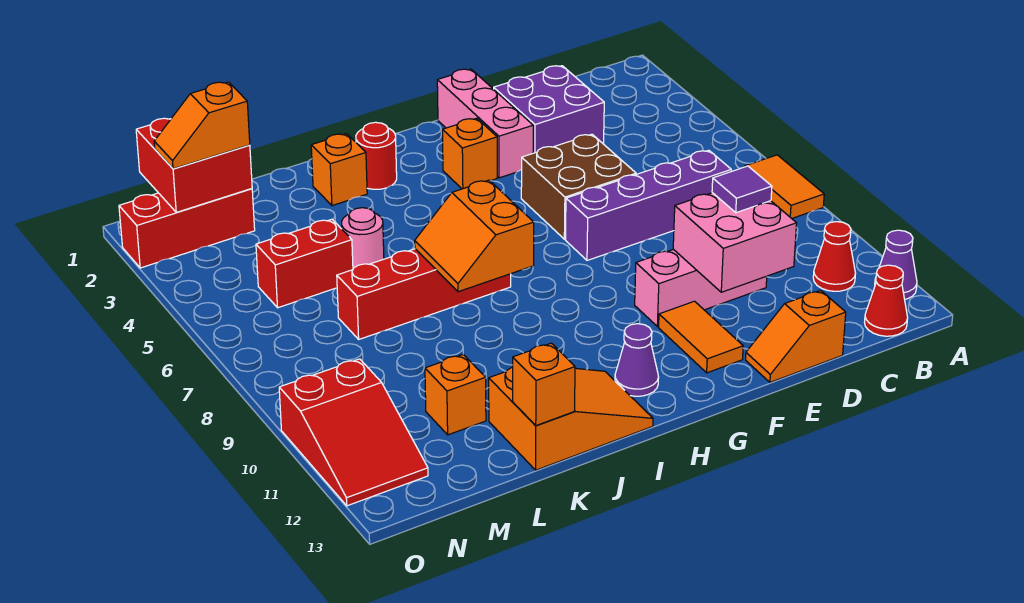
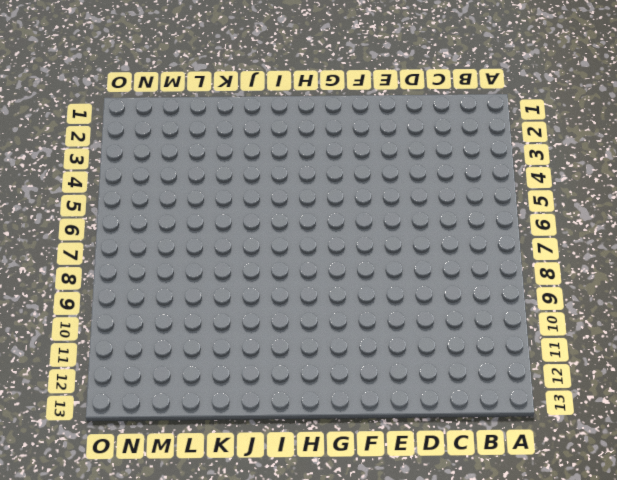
none -> orange 1x2 tile [744,155,824,218]
none -> purple 1x1 cone [875,230,917,299]
none -> red 1x1 cone [813,222,856,291]

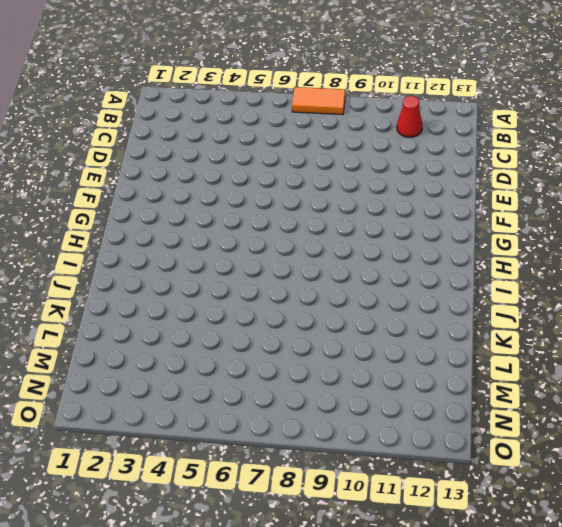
none -> purple 1x1 cone [875,230,917,299]
none -> red 1x1 cone [864,265,908,336]
none -> purple 1x4 brick [566,150,731,260]

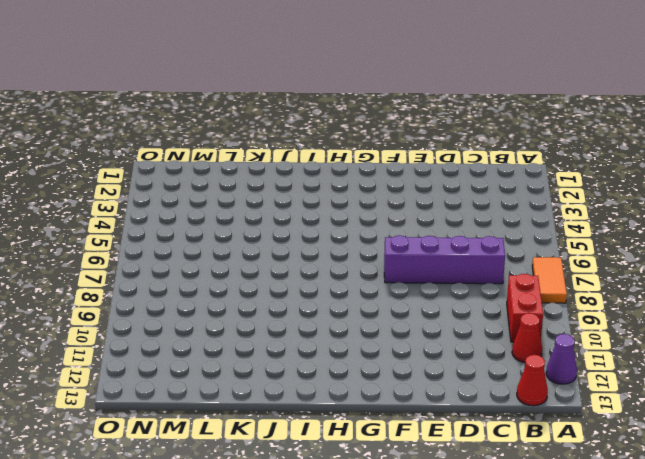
red 1x2 brick [507,274,543,342] -> red 1x2 brick turned to [256,219,353,308]
none -> purple 2x2 brick [494,66,604,153]
none -> pink 1x3 brick [635,249,767,327]
none -> orange 1x2 slope [746,291,846,382]

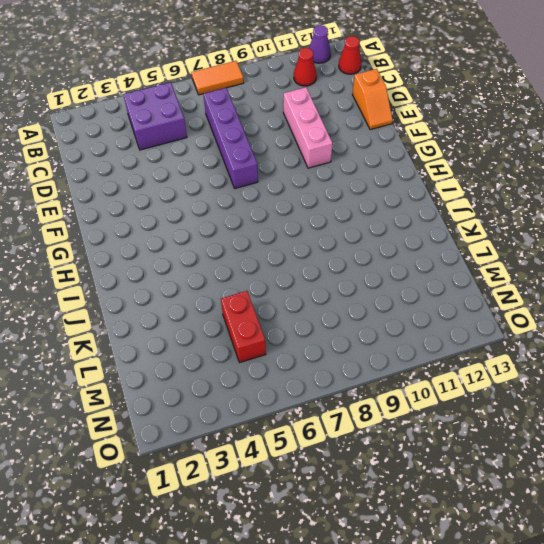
purple 2x2 brick [123,82,187,150] -> purple 2x2 brick moved to [494,66,604,153]
none -> brown 2x2 brick [521,134,636,239]
none -> pink 1x3 brick [437,69,533,178]
none -> orange 1x2 tile [659,301,743,373]

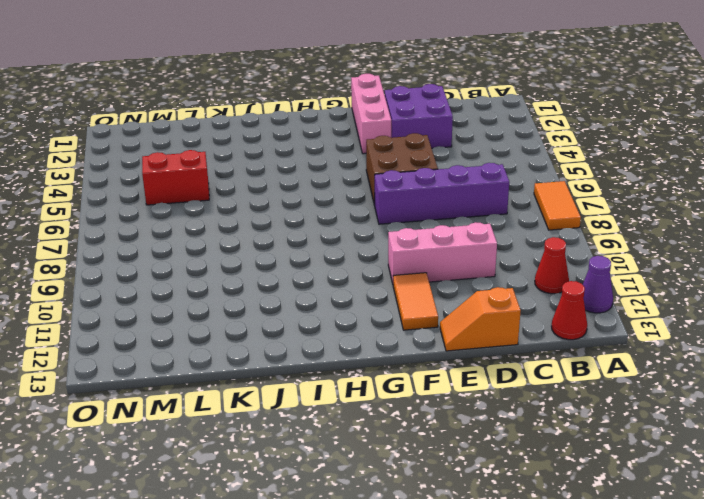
none -> orange 1x1 brick [442,118,497,189]
none -> purple 1x1 cone [615,324,659,396]
none -> red 1x1 round brick [356,122,397,189]

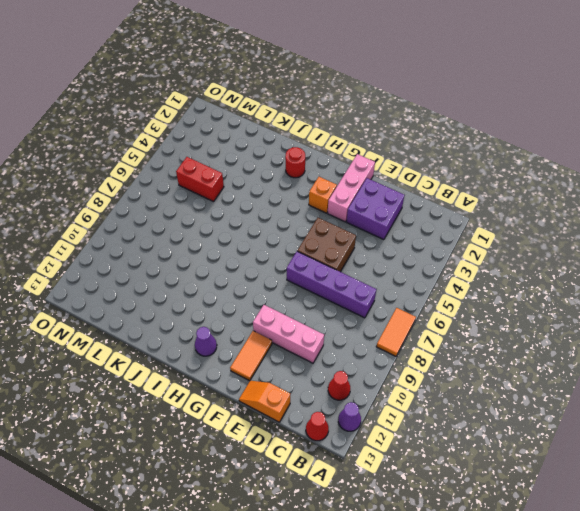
none -> red 1x4 brick [337,249,511,339]
none -> orange 2x3 slope [489,367,653,470]
none -> orange 1x1 brick [311,134,367,206]

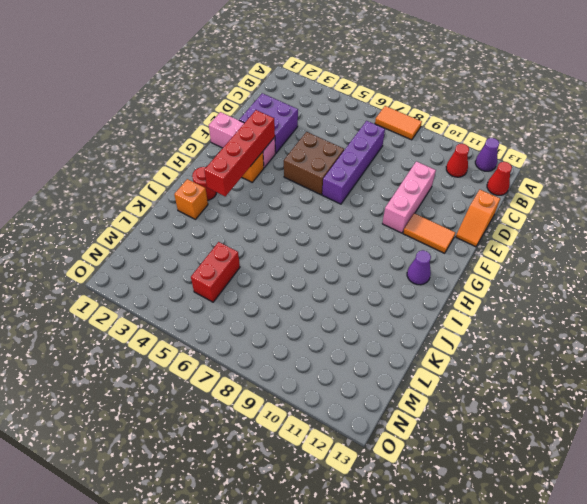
red 1x4 brick [204,110,275,196] -> red 1x4 brick moved to [337,249,511,339]
none -> orange 2x3 slope [489,367,653,470]
none -> pink 1x1 round brick [342,208,384,269]
none -> orange 1x1 brick [425,355,486,435]

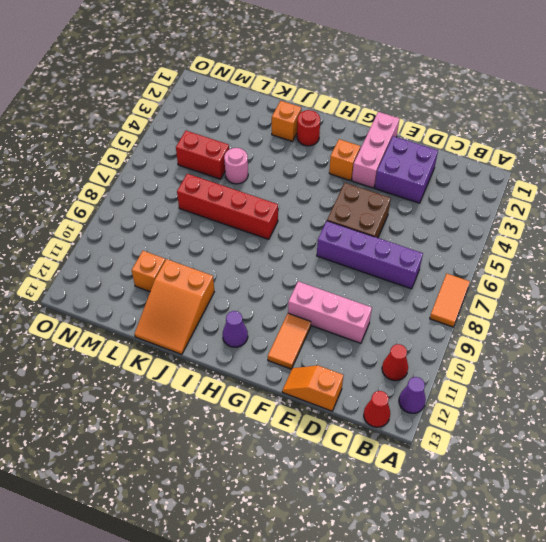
orange 2x3 slope [135,259,214,354] -> orange 2x3 slope turned to [489,367,653,470]
none -> red 1x3 brick [119,189,255,268]
none -> red 2x3 slope [279,359,428,506]
none -> pink 2x2 brick [673,193,797,292]

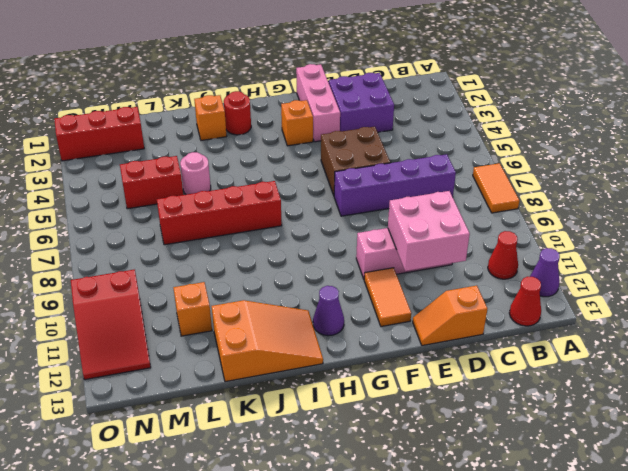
none -> orange 2x2 slope [415,180,534,292]
none -> orange 1x1 brick [513,343,575,425]
none -> red 2x2 brick [136,118,252,212]

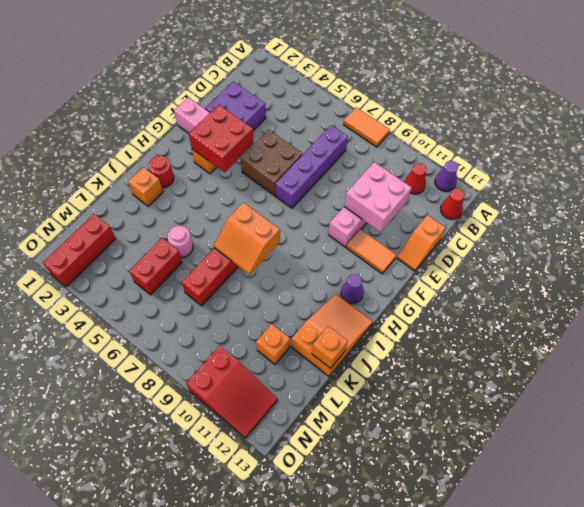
red 2x2 brick [189,105,254,172] -> red 2x2 brick moved to [136,118,252,212]
none -> purple 1x1 tile [712,166,772,213]
none -> orange 1x2 slope [154,82,250,169]

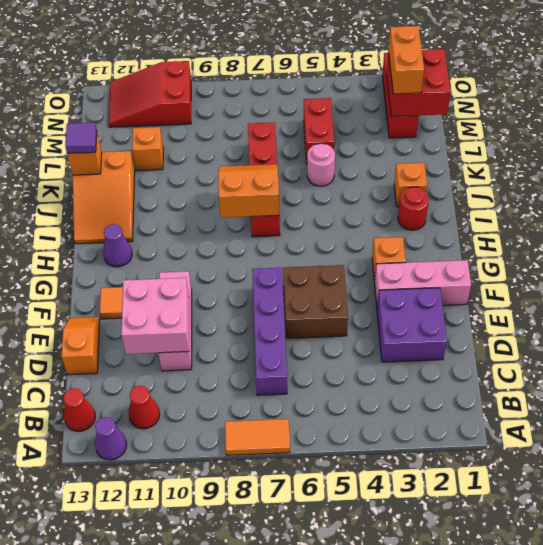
purple 1x1 tile [65,123,97,153] -> purple 1x1 tile moved to [712,166,772,213]
orange 1x2 brick [389,26,424,94] -> orange 1x2 slope [154,82,250,169]

